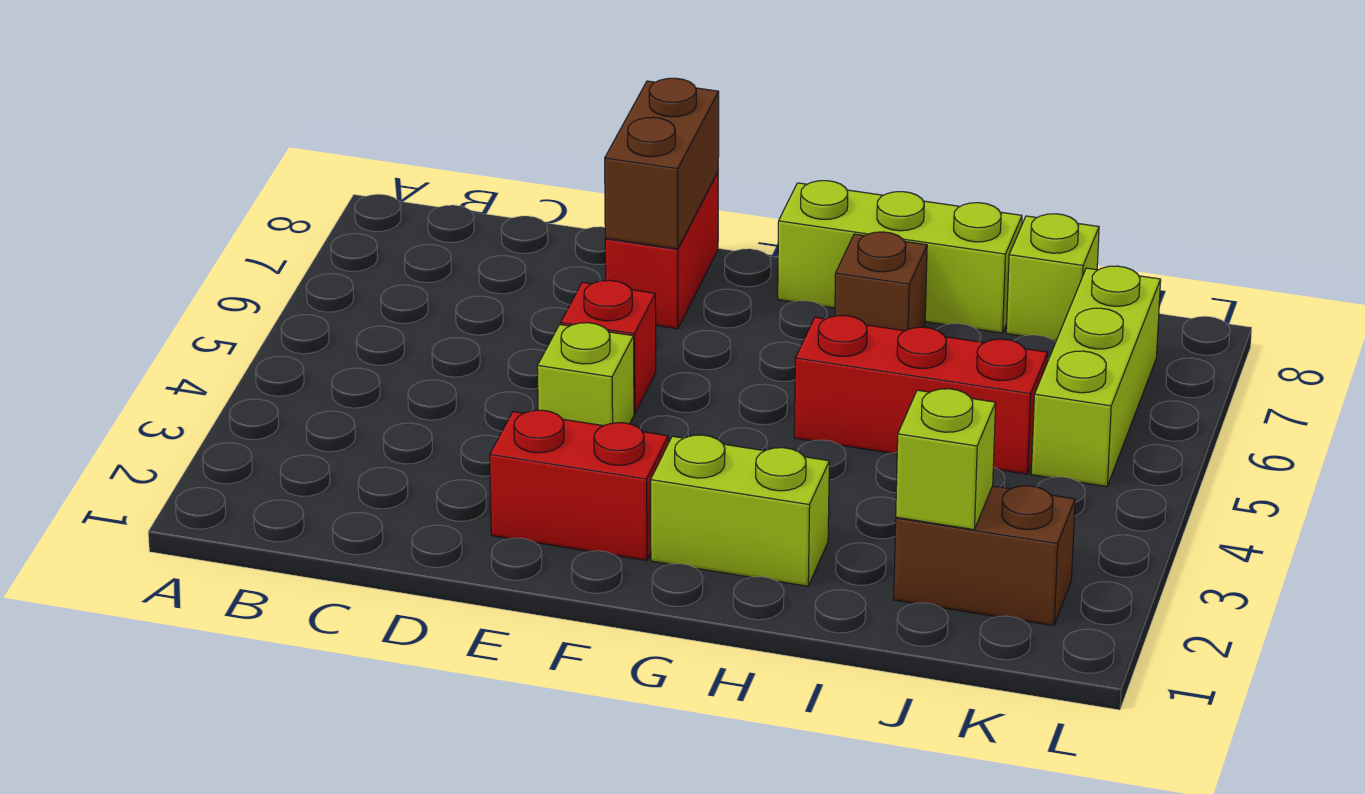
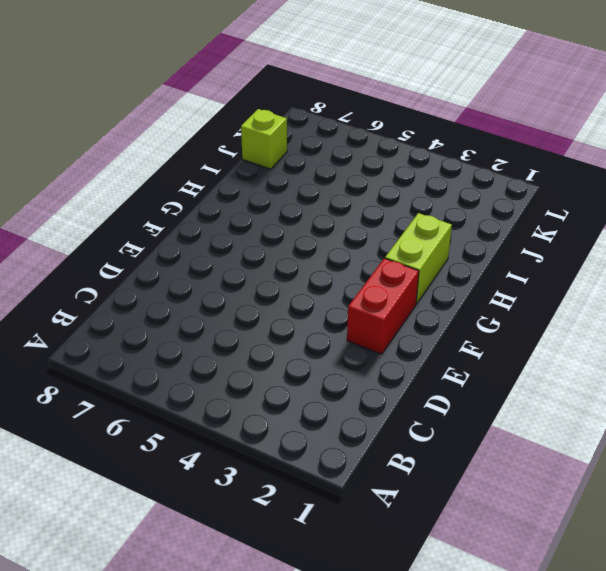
none -> lime 1x1 brick [537,323,634,426]
none -> red 1x1 brick [561,280,656,413]
none -> red 1x2 brick [605,172,718,329]

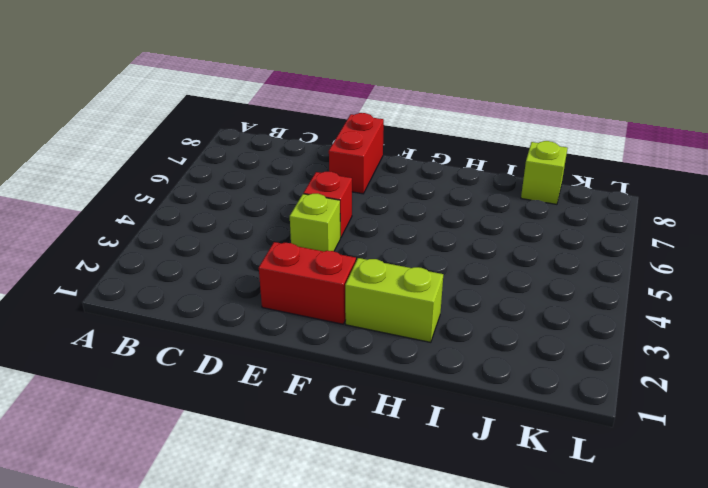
none -> lime 1x3 brick [778,181,1022,333]
none -> red 1x3 brick [794,315,1048,474]
none -> brown 1x1 brick [835,232,927,331]

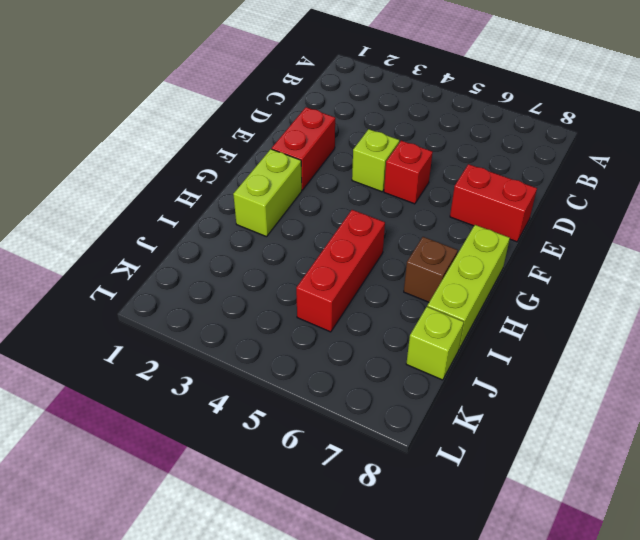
none -> brown 1x2 brick [894,486,1075,626]
none -> lime 1x3 brick [1031,266,1161,486]
none -> brown 1x2 brick [605,78,719,249]

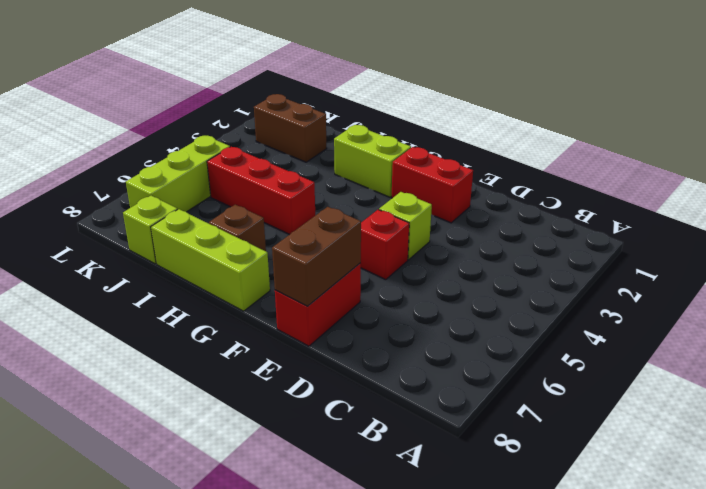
none -> lime 1x1 brick [896,389,996,530]

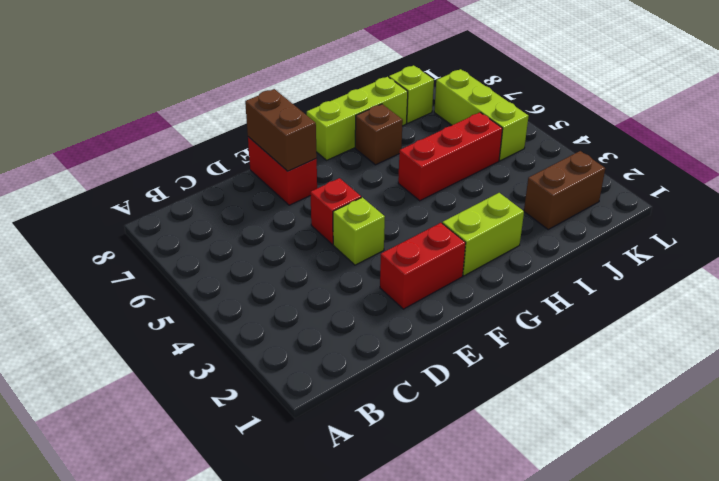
none -> lime 1x1 brick [896,389,996,530]

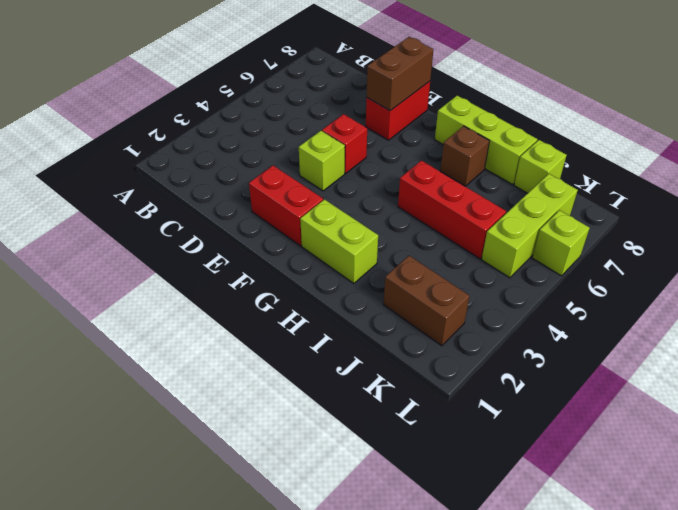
lime 1x1 brick [532,210,590,276] -> lime 1x1 brick moved to [896,389,996,530]

